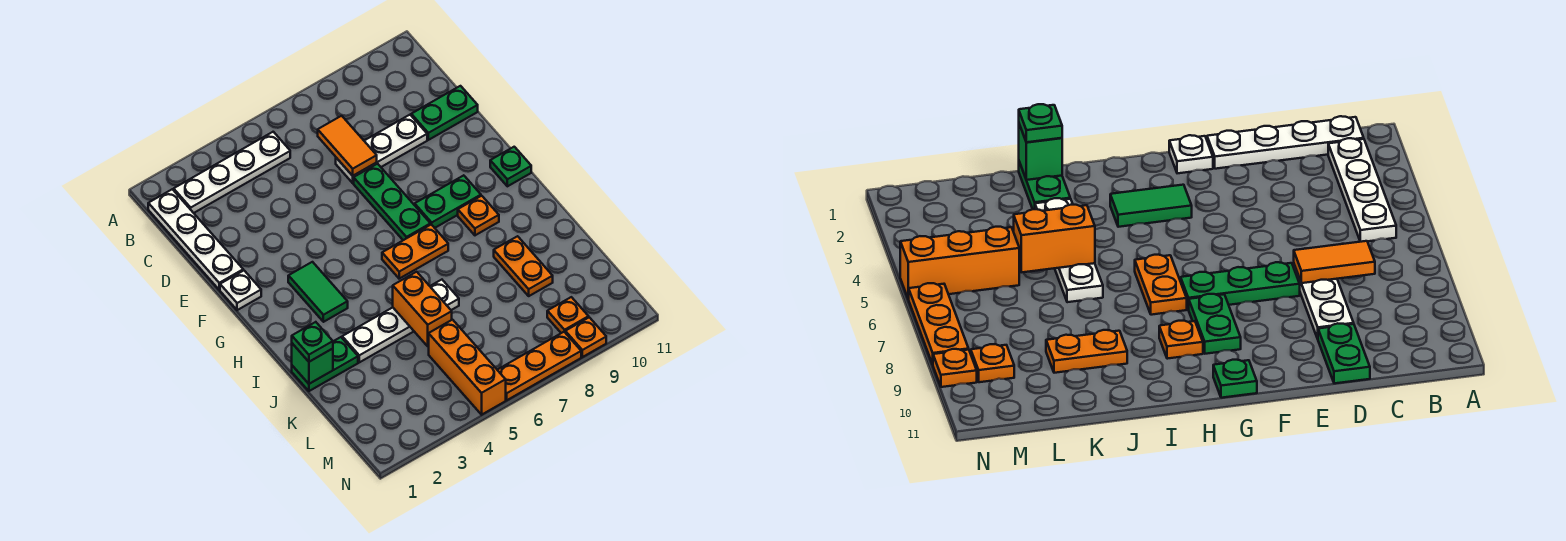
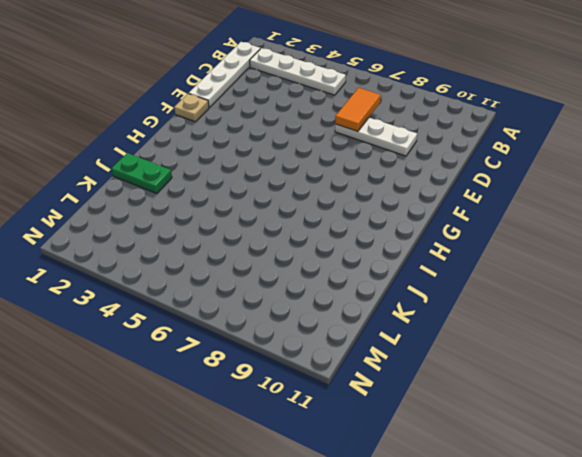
tan 1x1 plate [174,94,209,122] -> white 1x1 plate [220,270,261,310]
none -> green 1x2 plate [411,86,478,140]
none -> green 1x3 plate [354,164,431,240]
none -> green 1x2 tile [288,262,348,322]

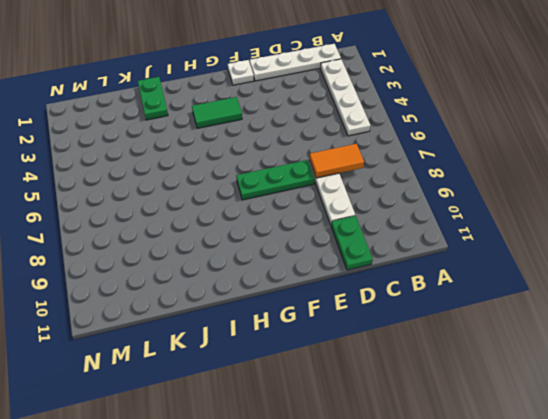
none -> green 1x2 plate [415,175,481,228]
none -> green 1x1 plate [490,147,531,186]
none -> orange 1x2 plate [382,224,448,279]

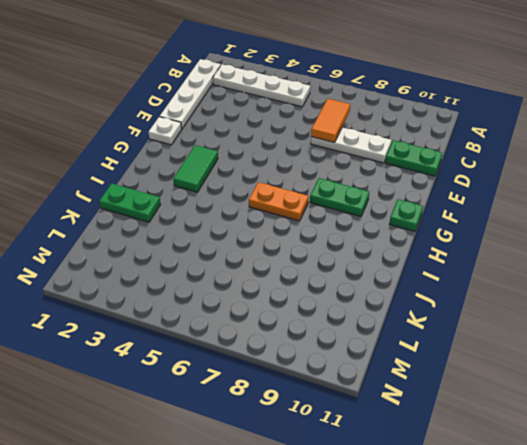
none -> green 1x3 plate [354,164,431,240]
none -> orange 1x1 plate [458,196,499,235]
none -> white 1x4 plate [342,280,459,362]

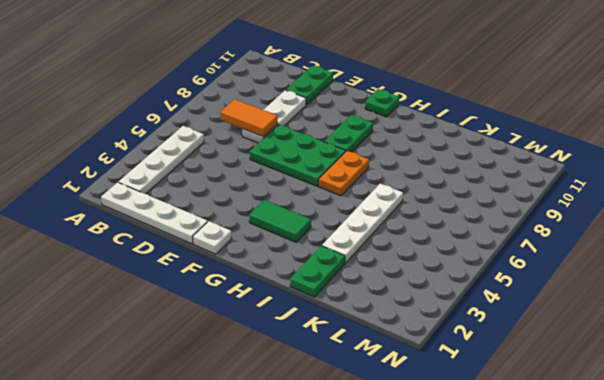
green 2x3 plate [250,125,346,186] -> green 1x3 plate [354,164,431,240]
none -> orange 1x1 plate [458,196,499,235]
none -> orange 1x2 plate [494,236,553,296]
none -> orange 1x3 brick [429,320,506,415]

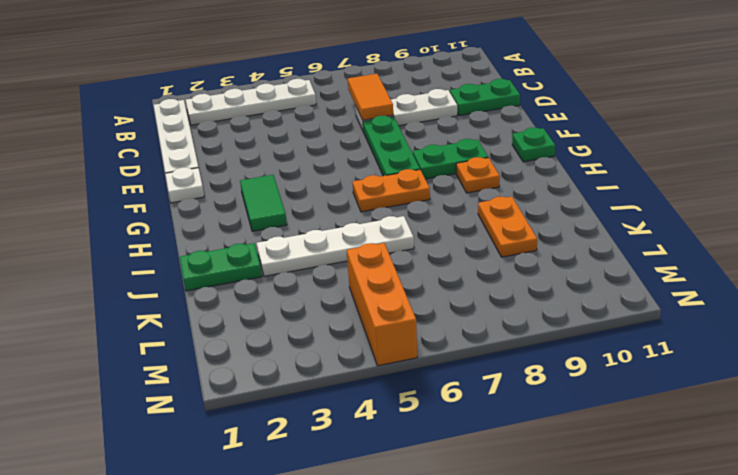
none -> orange 1x1 plate [547,297,589,333]
none -> orange 1x3 plate [498,332,581,400]
none -> orange 1x1 plate [565,317,606,357]

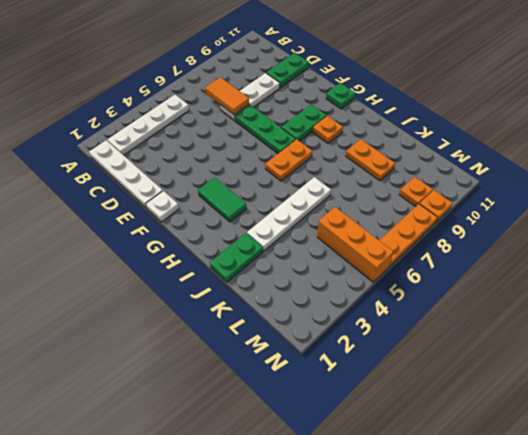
none -> green 1x1 brick [292,343,333,384]
none -> orange 1x2 brick [393,272,452,346]
none -> green 1x1 plate [292,322,333,362]

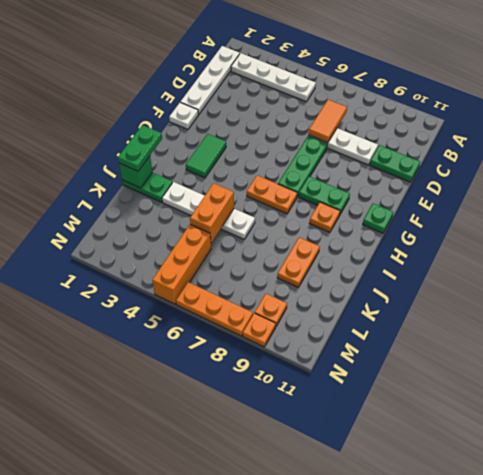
green 1x2 plate [118,125,162,171] -> green 1x1 plate [292,322,333,362]

